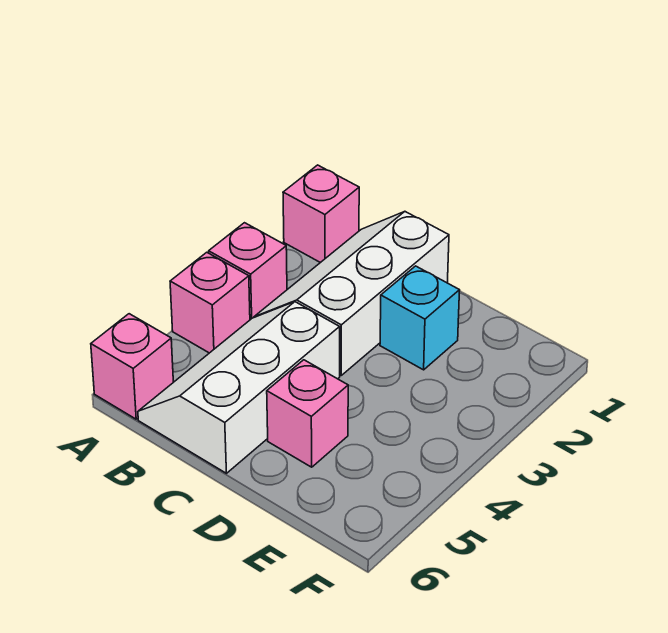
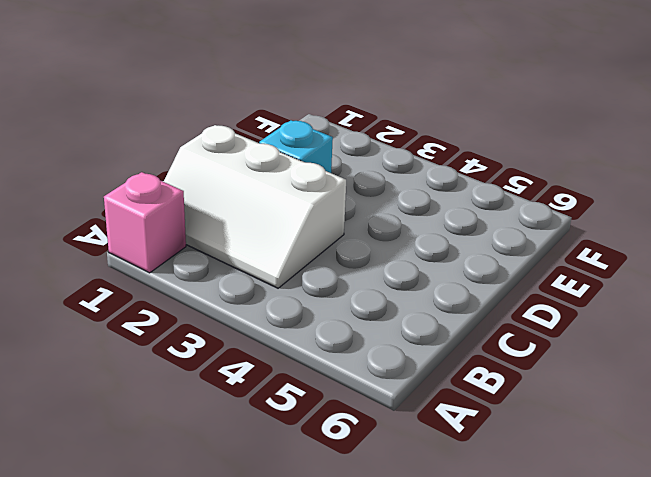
none -> pink 1x1 brick [209,223,287,320]
none -> pink 1x1 brick [170,252,250,353]

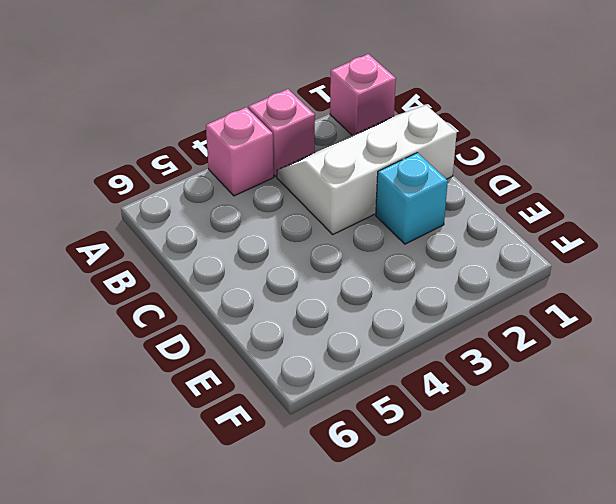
none -> pink 1x1 brick [91,314,173,419]
none -> white 2x3 slope [138,302,340,473]

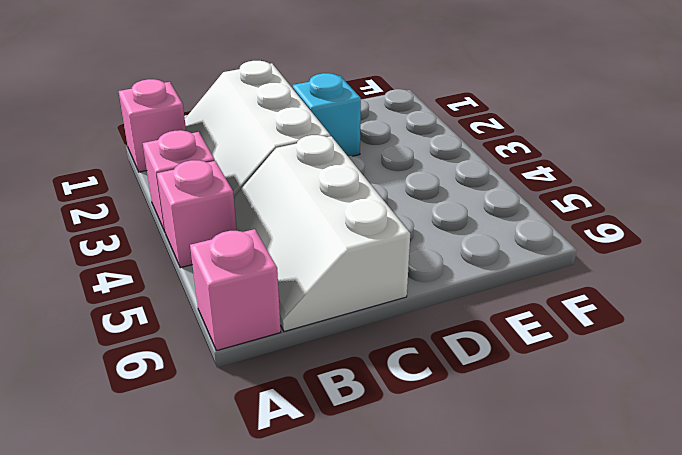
none -> pink 1x1 brick [267,360,348,467]

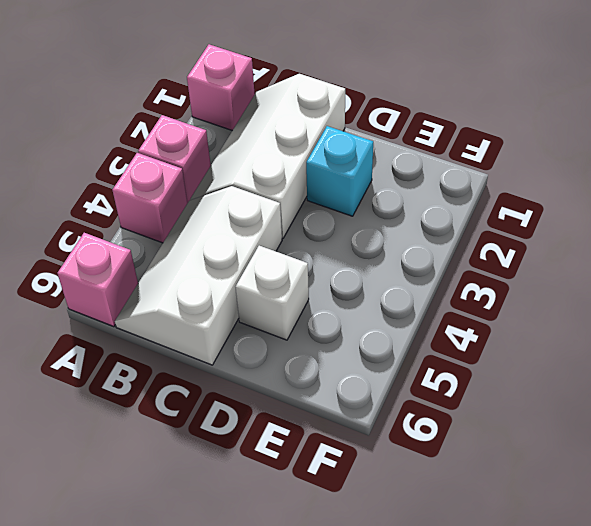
white 1x1 brick [236,246,309,340] -> pink 1x1 brick [267,360,348,467]

